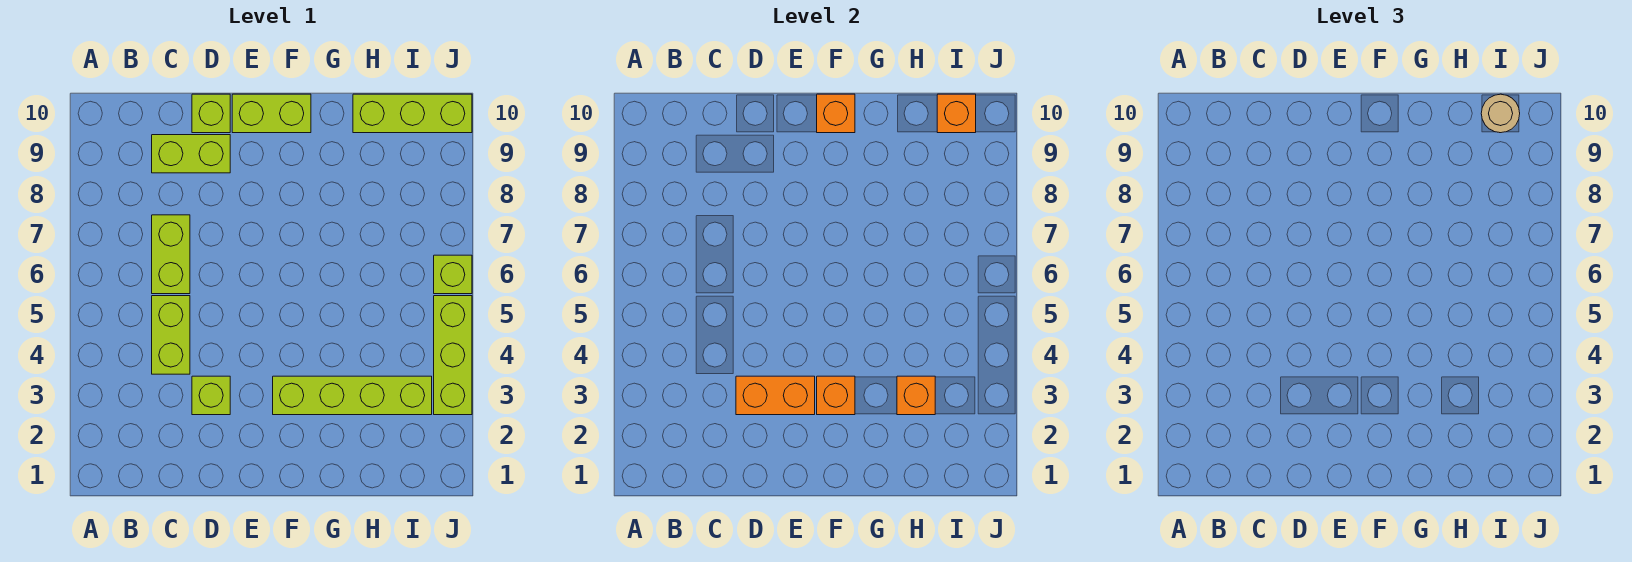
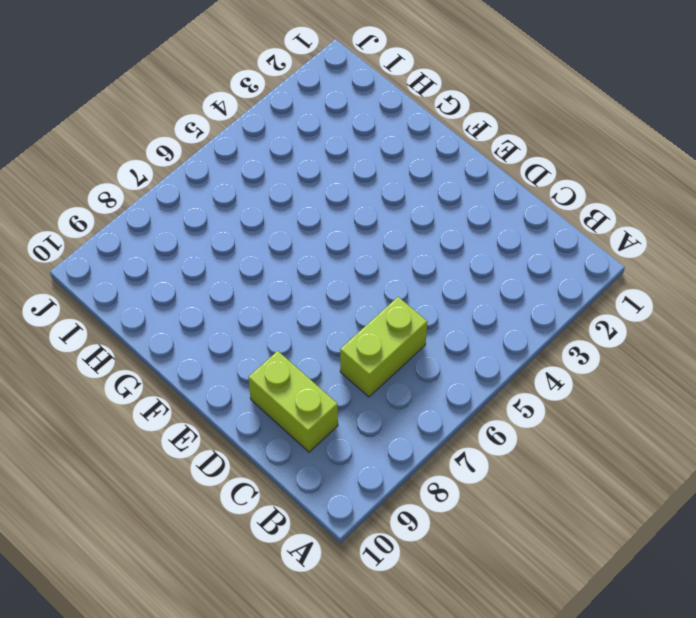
none -> lime 1x2 brick [152,296,190,374]
none -> lime 1x1 brick [192,376,230,415]
none -> lime 1x1 brick [192,94,230,133]

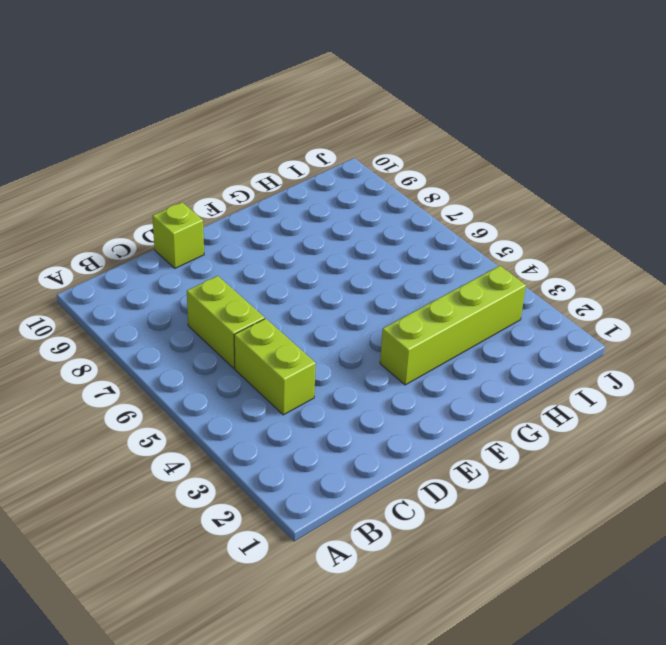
none -> lime 1x2 brick [152,135,230,173]
none -> lime 1x1 brick [192,376,230,415]
none -> lime 1x2 brick [232,94,311,133]

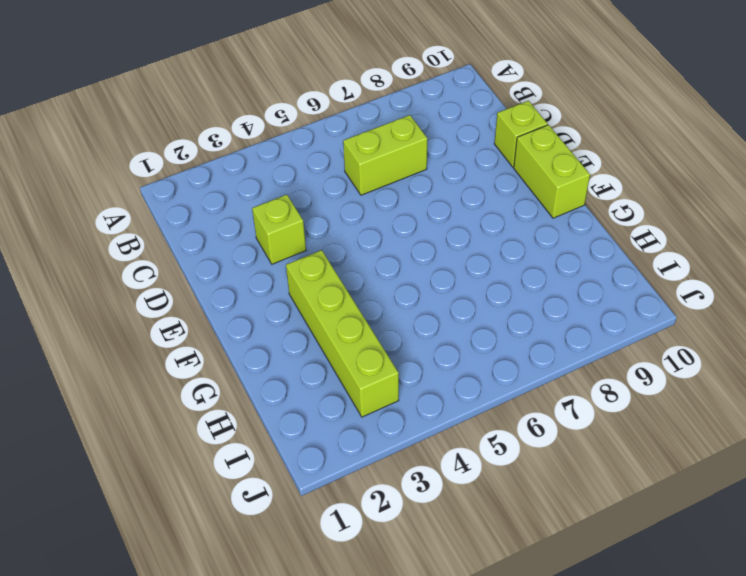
none -> lime 1x2 brick [152,296,190,374]
none -> lime 1x2 brick [152,135,230,173]
none -> lime 1x3 brick [353,94,472,133]

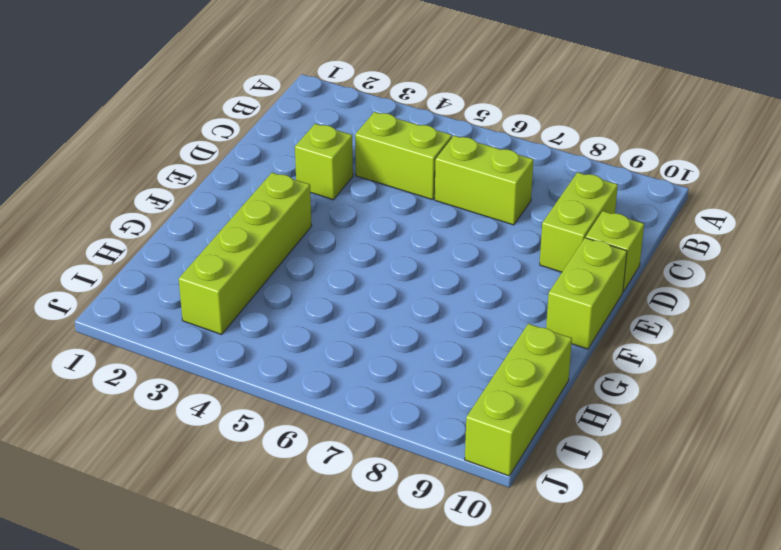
none -> lime 1x3 brick [434,296,472,415]
none -> lime 1x1 brick [434,255,472,294]
none -> orange 1x2 brick [736,376,815,415]

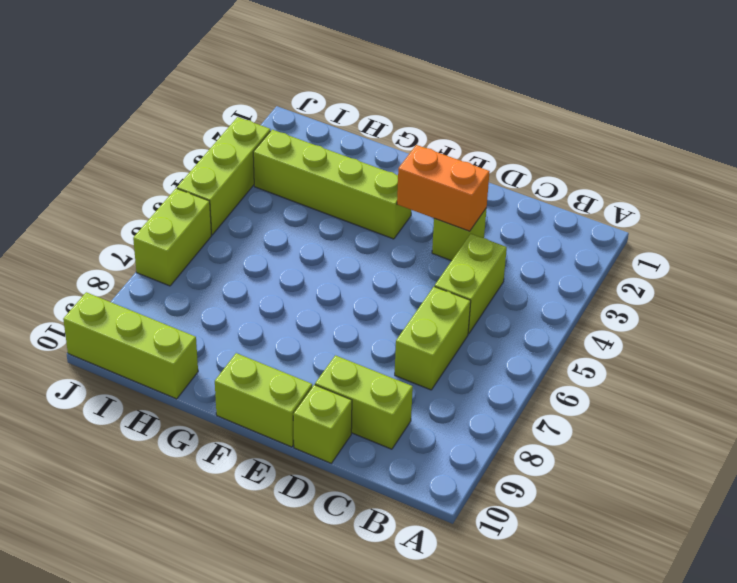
lime 1x2 brick [133,188,211,286] -> lime 1x1 brick [434,255,472,294]
none -> orange 1x1 brick [817,376,855,415]
none -> orange 1x1 brick [817,94,855,133]
none -> orange 1x1 brick [897,376,935,415]

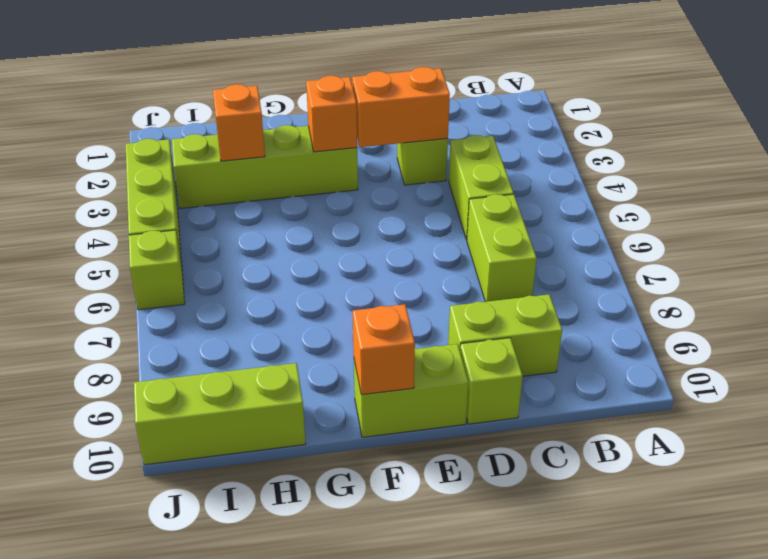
none -> orange 1x1 brick [937,94,976,133]
none -> tan 1x1 round brick [1481,94,1520,133]

